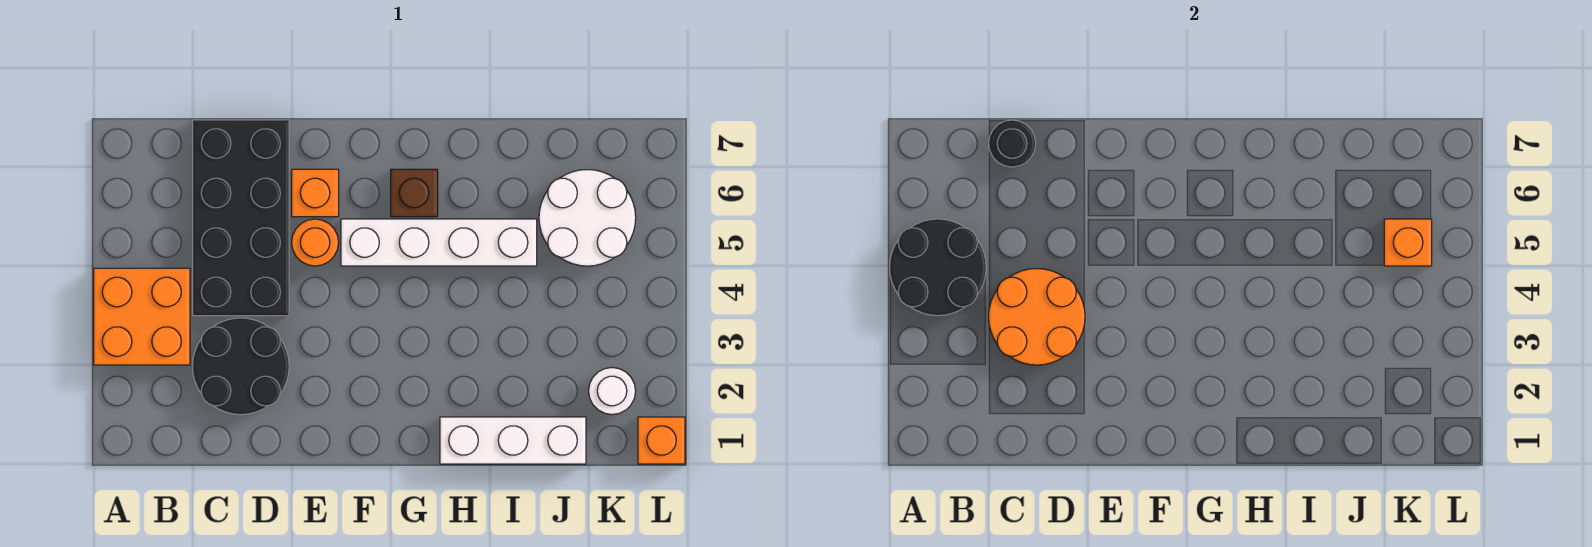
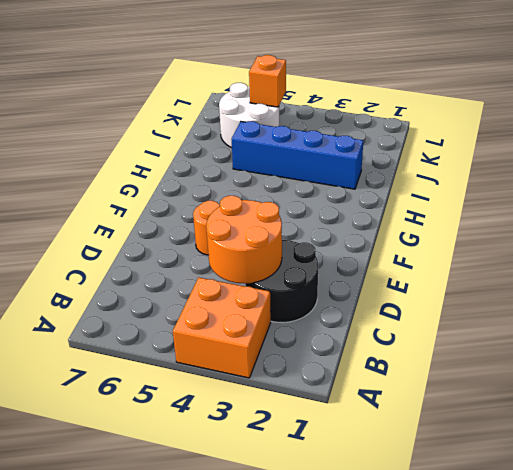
blue 1x4 brick [232,121,363,189] -> white 1x4 brick [341,219,537,266]
none -> black 2x4 brick [193,120,289,316]
none -> orange 1x1 brick [292,169,339,217]
none -> brown 1x1 brick [391,169,438,217]

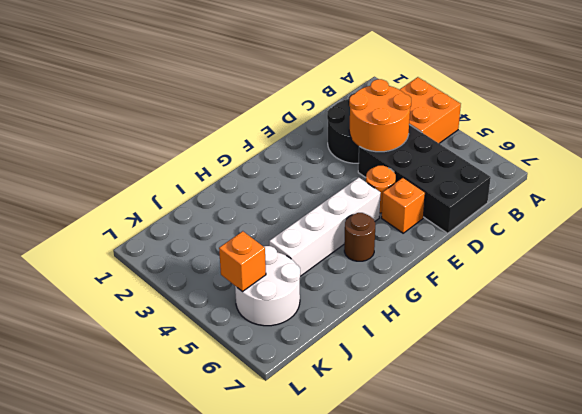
brown 1x1 round brick [344,213,375,261] -> brown 1x1 brick [391,169,438,217]
none -> white 1x3 brick [440,417,586,464]
none -> white 1x1 round brick [589,368,636,415]
none -> orange 1x1 brick [638,417,685,464]

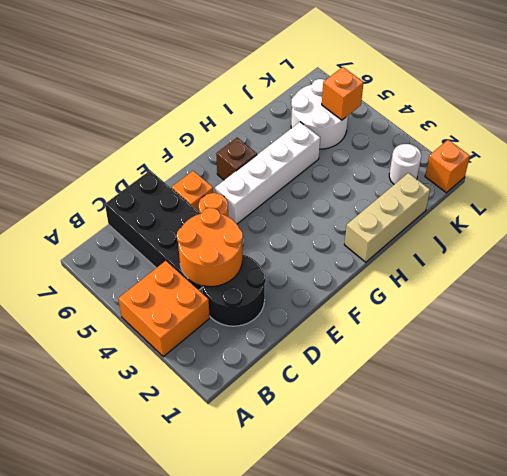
tan 1x3 brick [344,173,430,262] -> white 1x3 brick [440,417,586,464]
none -> black 2x2 round brick [890,219,986,316]
none -> black 1x1 round brick [989,120,1036,167]

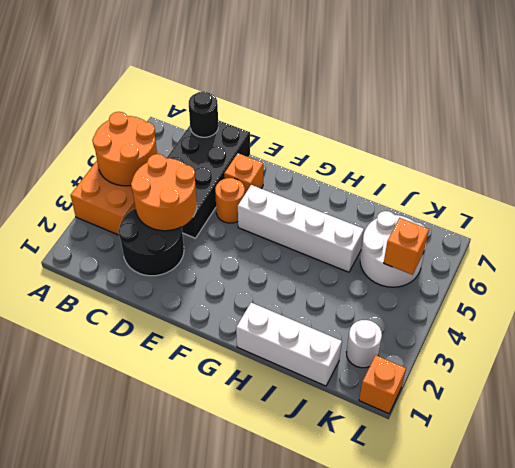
orange 2x2 round brick [92,112,157,186] -> black 2x2 round brick [890,219,986,316]
none -> brown 1x1 brick [391,169,438,217]

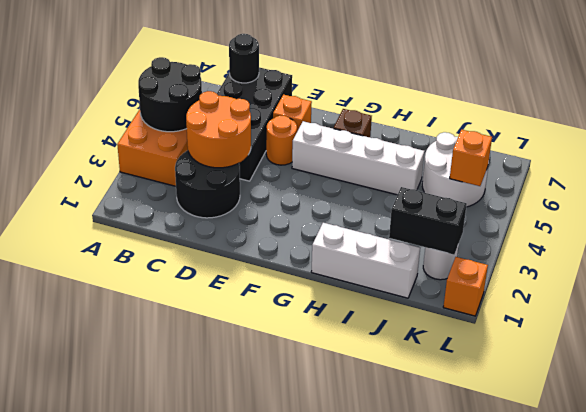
black 1x2 brick [389,187,467,255] -> none

